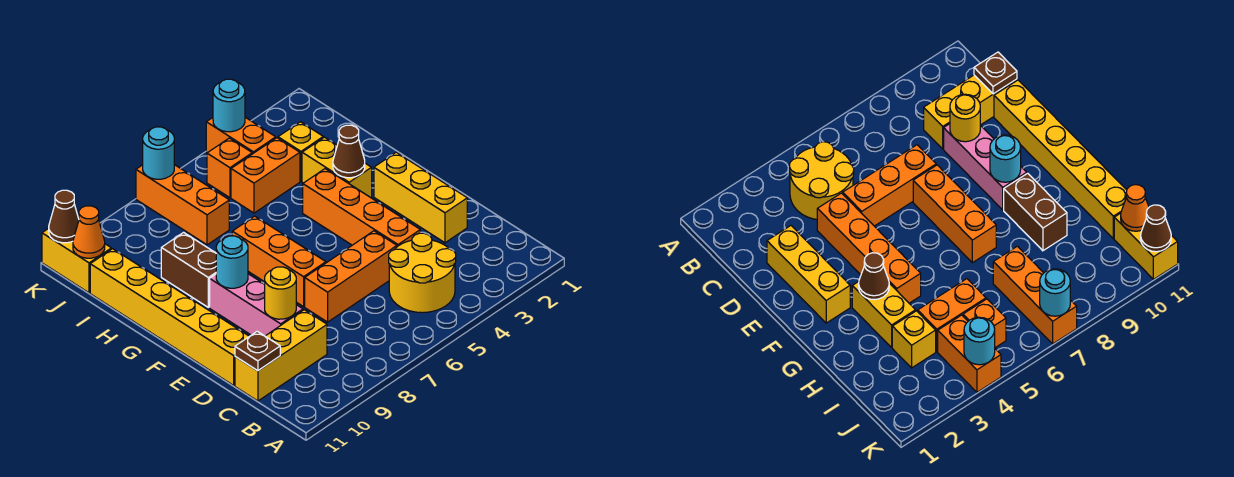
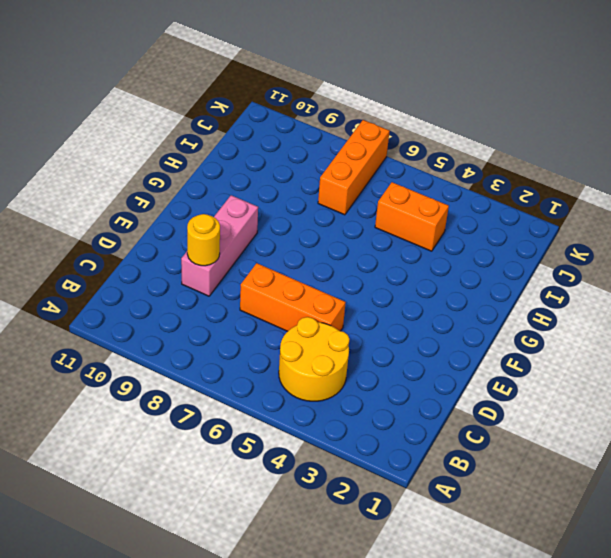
none -> yellow 1x3 brick [235,310,327,401]
none -> yellow 1x3 brick [374,152,467,243]
none -> orange 1x4 brick [303,169,420,247]

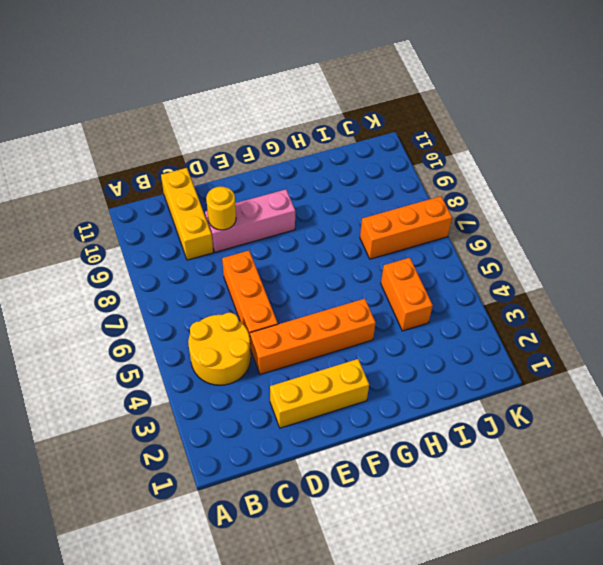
none -> yellow 1x6 brick [90,249,249,385]
none -> orange 1x3 brick [232,216,326,307]
none -> yellow 1x2 brick [302,137,372,198]

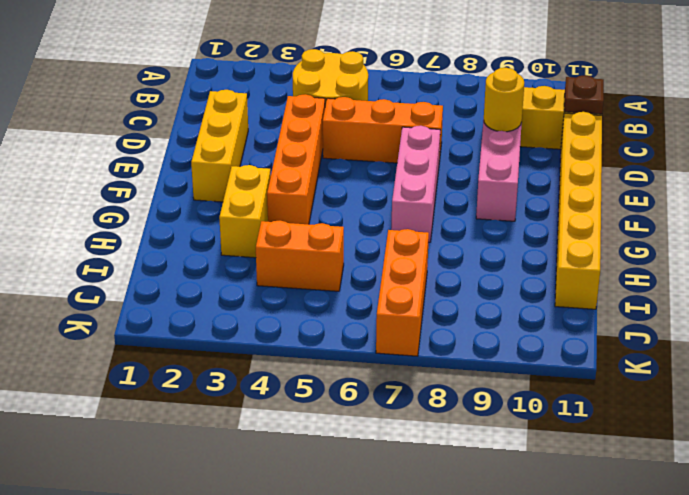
pink 1x3 brick [391,126,440,242] -> orange 1x3 brick [232,216,326,307]
none -> brown 1x2 brick [161,232,216,307]
none -> yellow 1x1 brick [278,122,323,181]
none -> orange 1x2 brick [206,117,276,154]

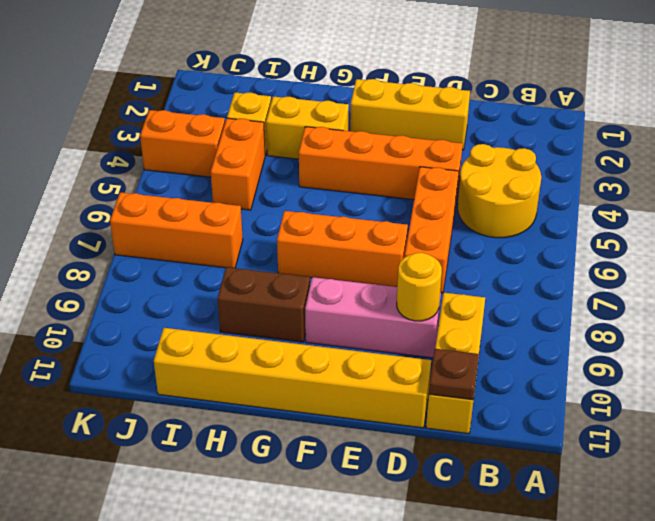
none -> orange 1x1 brick [207,138,252,198]
none -> yellow 1x2 brick [42,228,111,293]
none -> cyan 1x1 round brick [216,236,248,288]

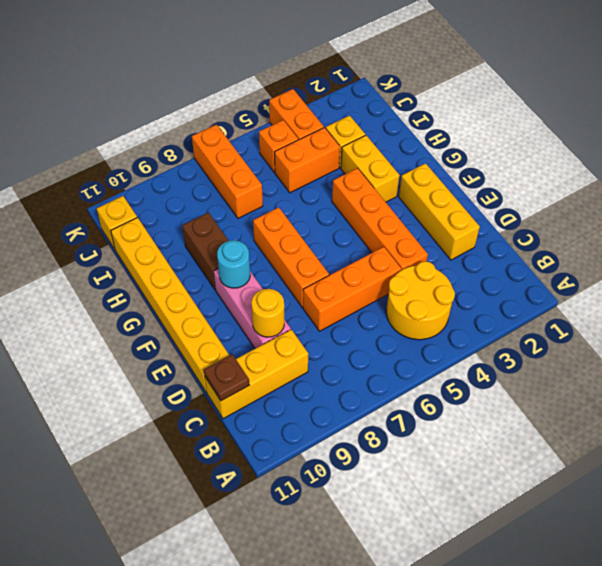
yellow 1x1 brick [96,196,137,249] -> yellow 1x2 brick [42,228,111,293]
none -> brown 1x1 cone [333,125,365,178]
none -> orange 1x1 cone [73,206,105,258]
none -> cyan 1x1 round brick [213,79,245,132]

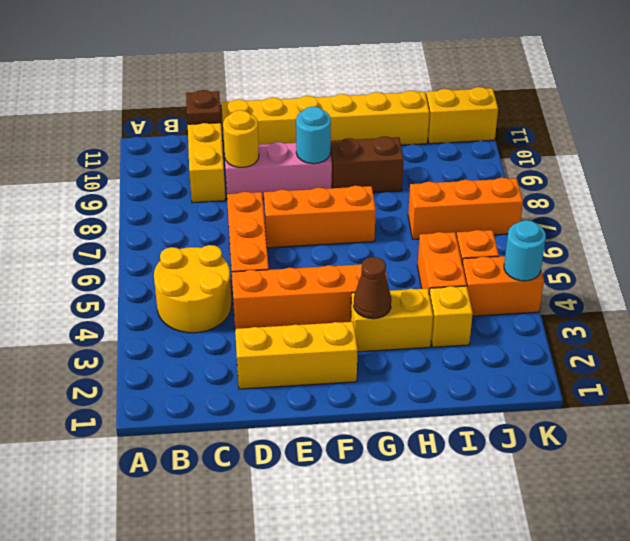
none -> orange 1x1 cone [73,206,105,258]
none -> cyan 1x1 round brick [143,127,174,179]
none -> brown 1x1 cone [49,190,79,243]

